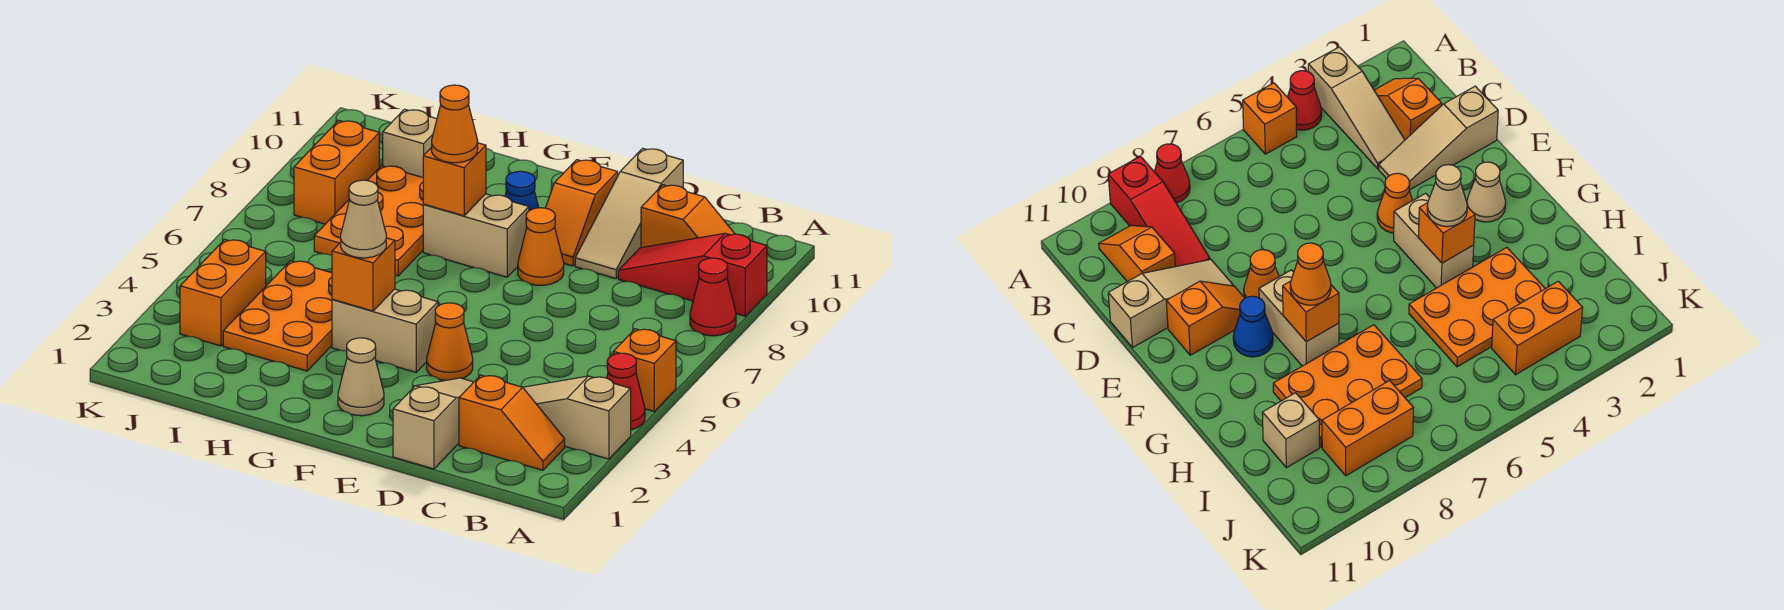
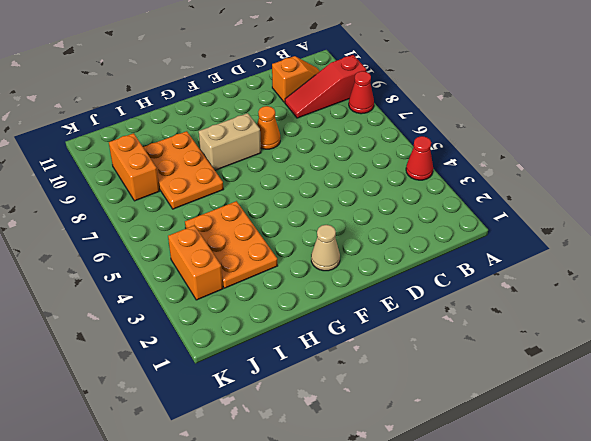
none -> tan 1x3 slope [523,376,631,459]
none -> orange 1x1 brick [613,329,676,411]
none -> orange 1x2 slope [459,375,565,470]

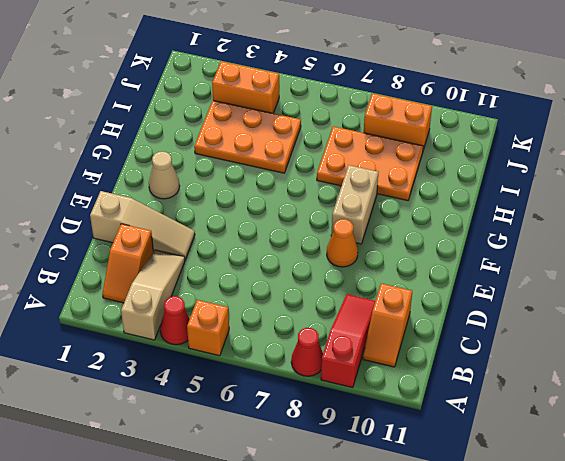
none -> tan 1x3 slope [575,148,683,279]
none -> orange 1x1 cone [427,303,473,380]
none -> orange 1x2 slope [546,160,618,266]

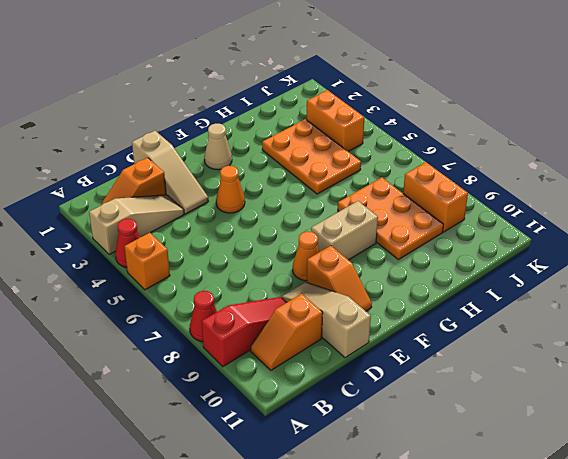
orange 1x2 slope [307,246,372,311] -> orange 1x2 slope turned to [546,160,618,266]
none -> tan 1x2 brick [332,289,438,372]
none -> blue 1x1 cone [505,171,539,211]
none -> tan 1x1 brick [383,109,437,177]

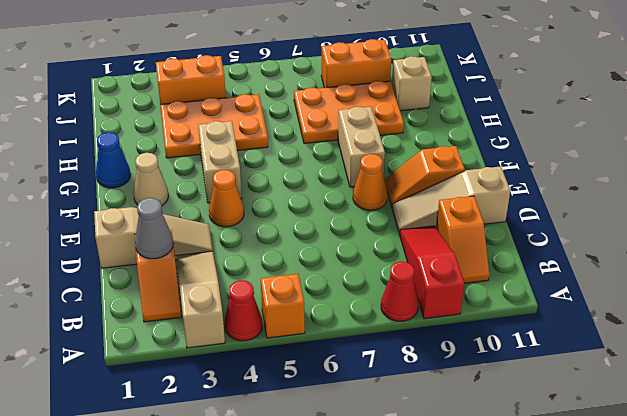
grey 1x1 cone [135,198,173,259] -> none
blue 1x1 cone [96,132,131,188] -> blue 1x1 cone moved to [505,171,539,211]
none -> orange 1x1 brick [332,238,395,311]
none -> orange 1x1 brick [423,143,486,216]
none -> tan 1x1 cone [341,180,386,258]

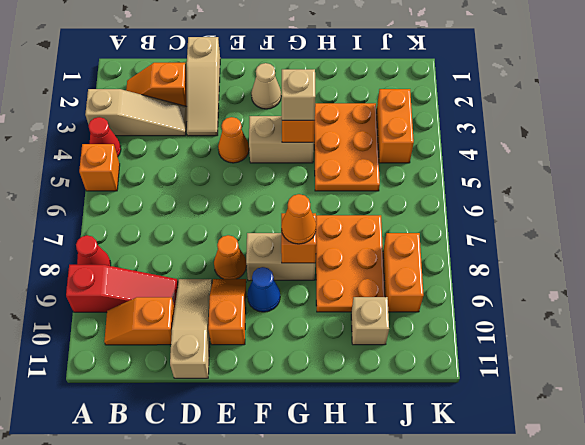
tan 1x1 brick [282,69,315,120] -> tan 1x1 cone [341,180,386,258]

